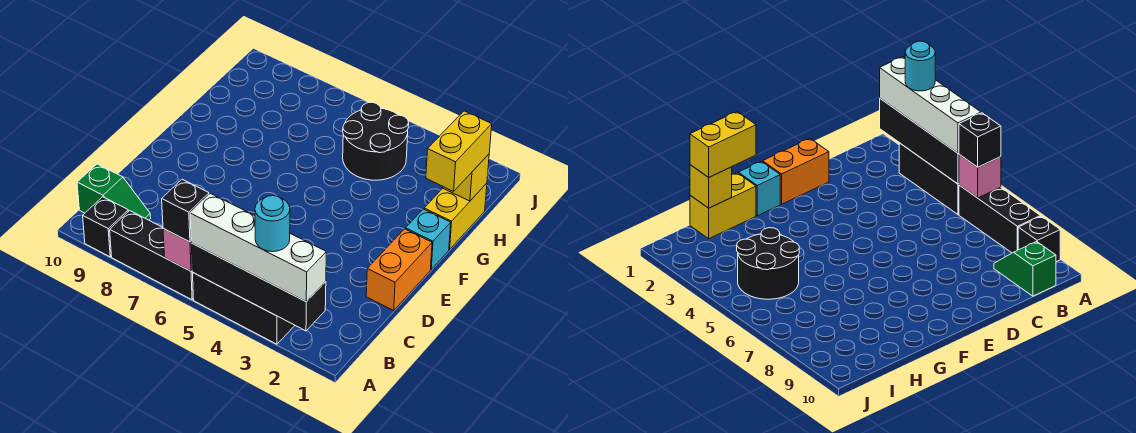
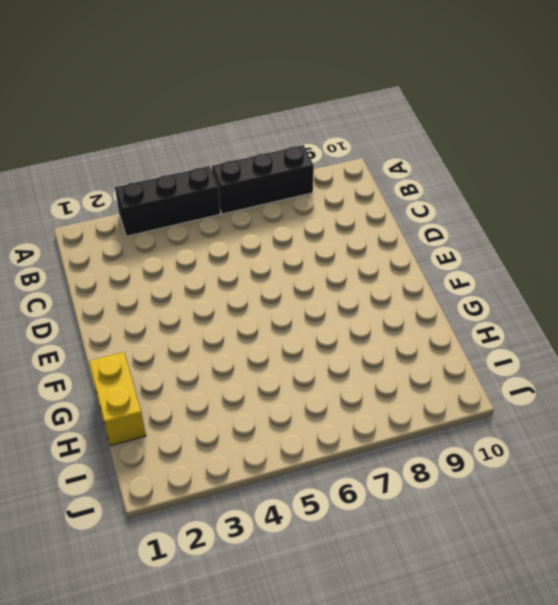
none -> black 1x1 brick [83,197,128,257]
none -> green 1x2 slope [77,164,151,220]
none -> orange 1x2 brick [366,229,432,310]

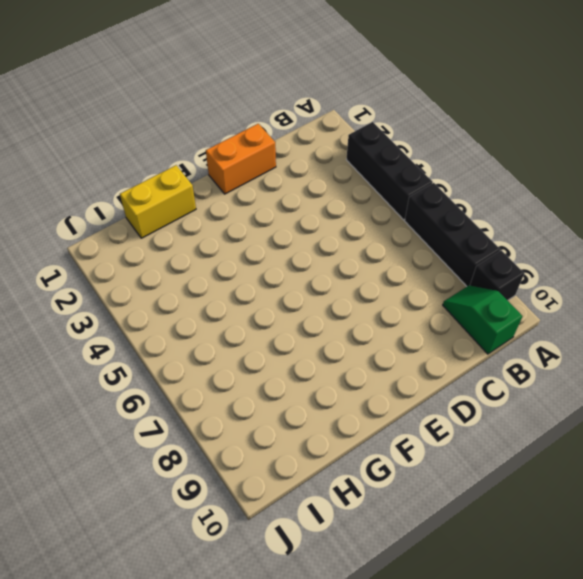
none -> cyan 1x1 brick [405,209,451,269]
none -> black 2x2 round brick [343,102,409,180]
none -> black 1x4 brick [191,243,326,331]

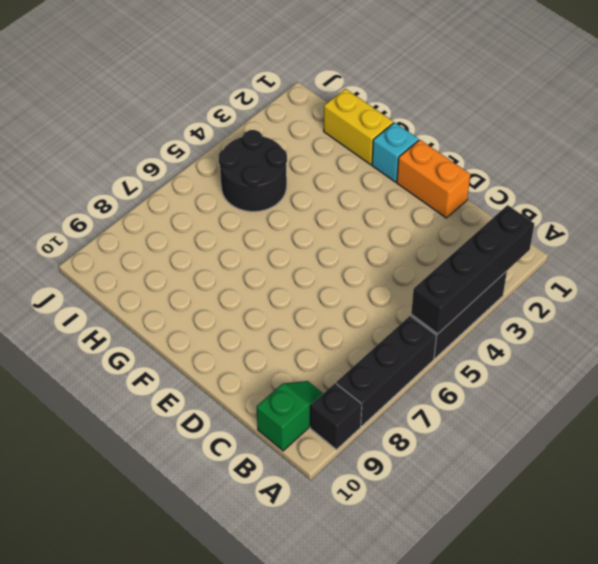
none -> pink 1x1 brick [163,229,192,271]
none -> yellow 1x1 brick [443,154,489,201]
none -> white 1x4 brick [190,194,326,302]

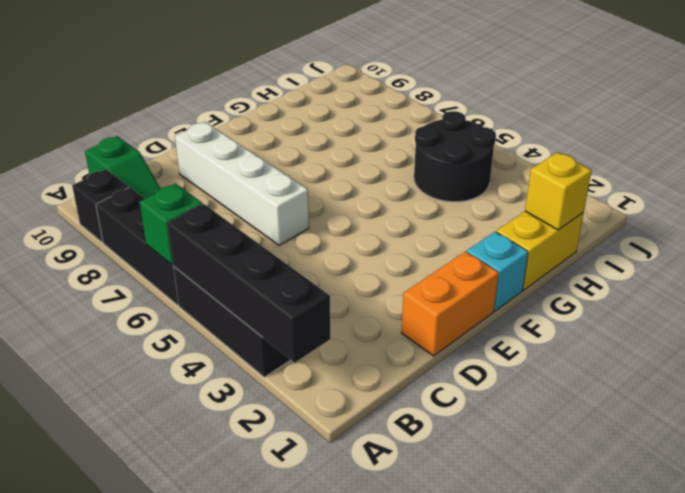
green 1x1 brick [140,183,202,265] -> pink 1x1 brick [163,229,192,271]
white 1x4 brick [175,122,309,245] -> white 1x4 brick moved to [190,194,326,302]
none -> black 1x1 brick [162,179,209,242]
none -> yellow 1x2 brick [426,111,492,191]
none -> cyan 1x1 round brick [255,196,290,252]

